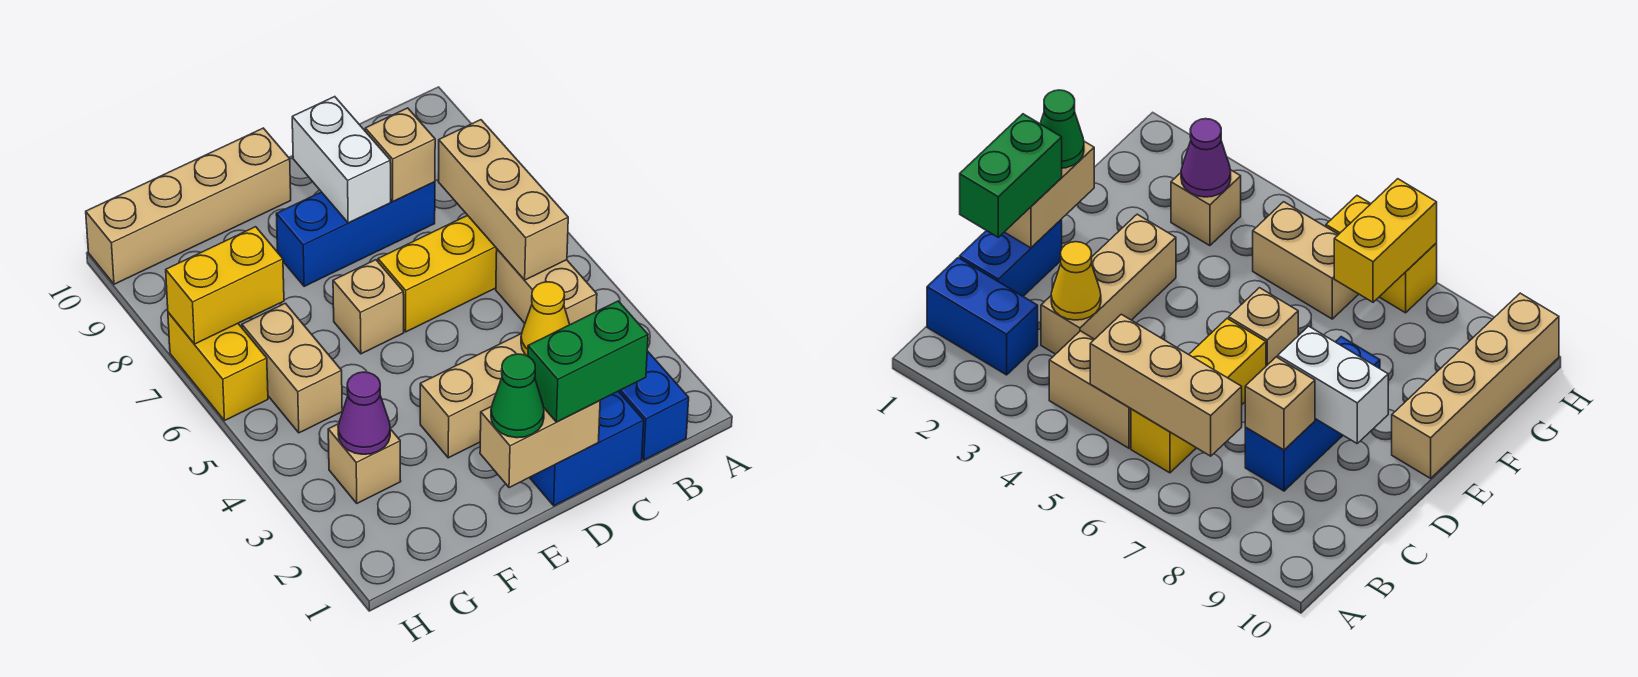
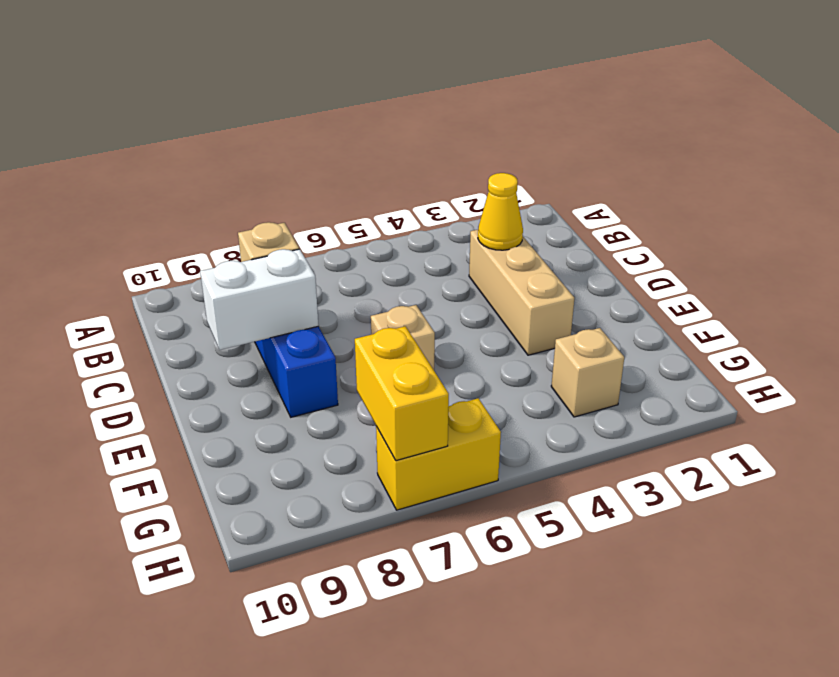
none -> blue 1x2 brick [619,351,689,460]
none -> tan 1x2 brick [496,249,597,324]
none -> yellow 1x3 brick [378,215,497,332]

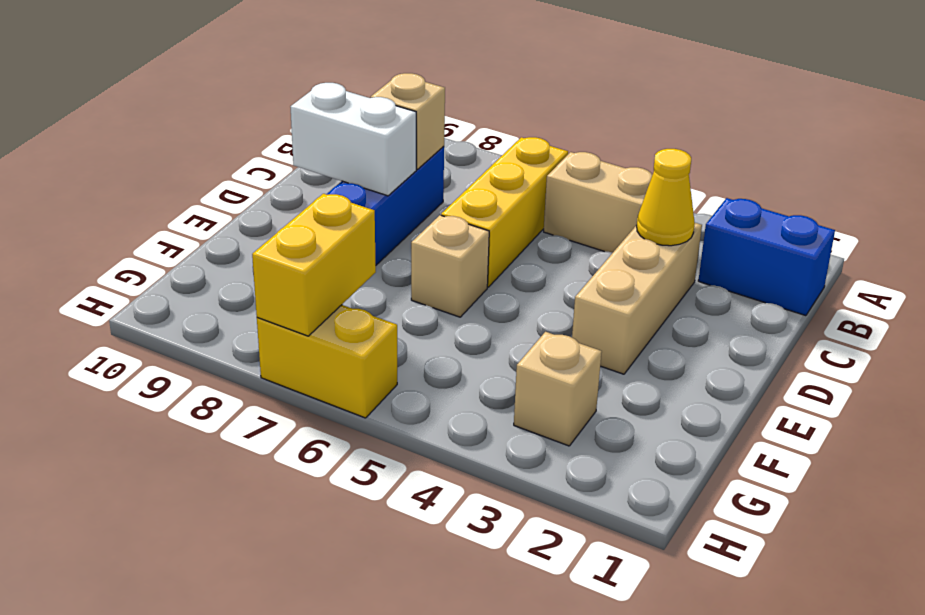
none -> blue 1x2 brick [530,391,644,506]
none -> tan 1x4 brick [86,128,291,284]
none -> tan 1x2 brick [242,303,342,433]

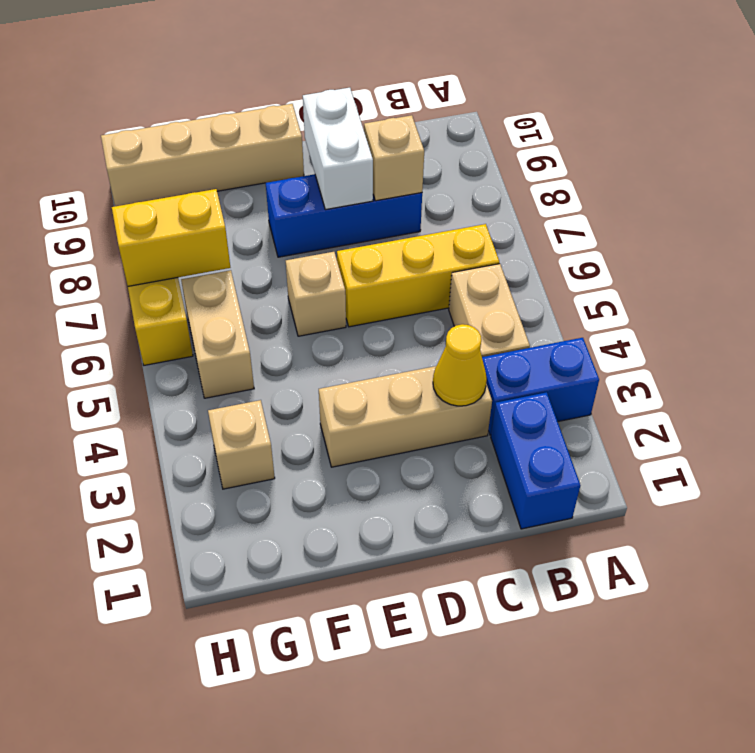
blue 1x2 brick [482,338,599,435] -> blue 1x2 brick moved to [530,391,644,506]
none -> tan 1x3 brick [438,120,568,280]
none -> tan 1x2 brick [480,401,600,488]
none -> purple 1x1 cone [338,372,390,454]

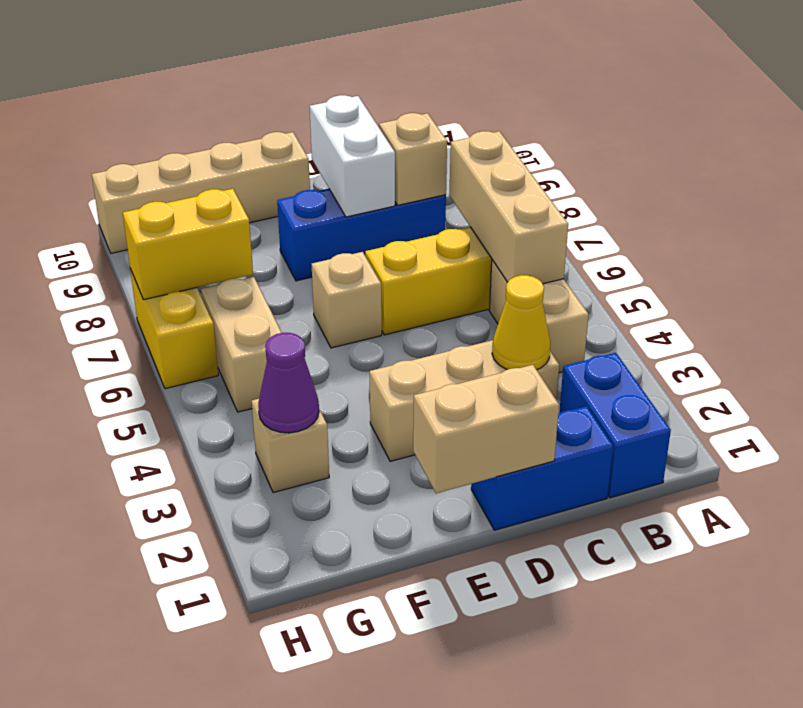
none -> green 1x2 brick [528,301,648,422]
none -> green 1x1 cone [491,354,544,438]

